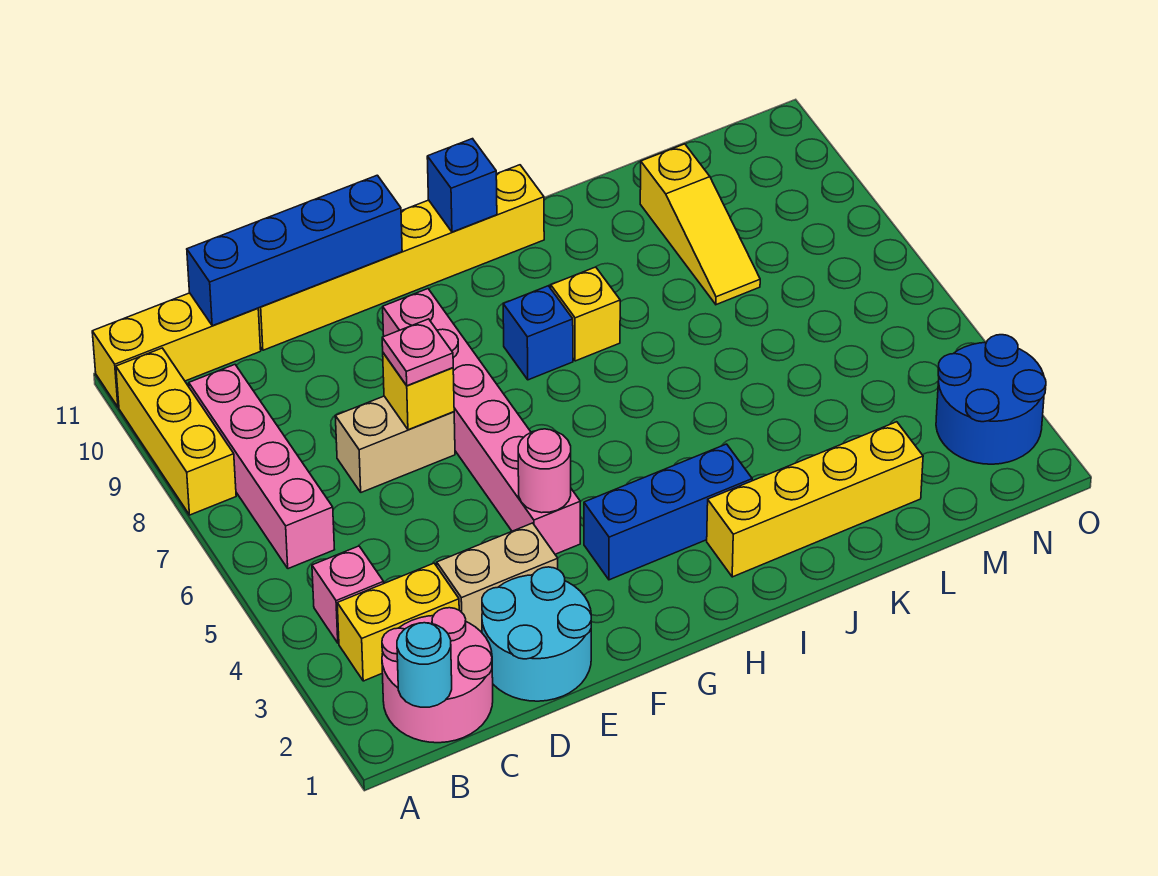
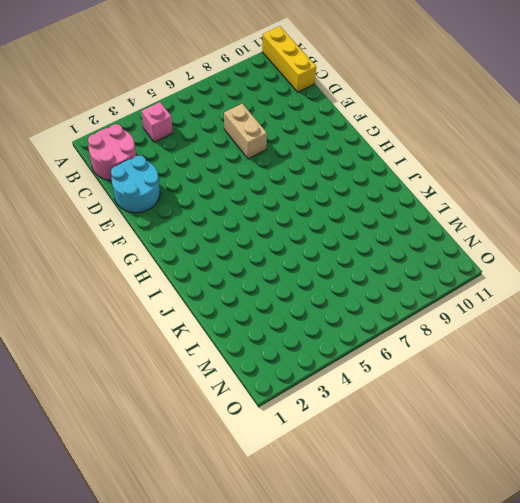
none -> yellow 1x3 brick [116,348,236,515]
none -> yellow 1x2 brick [337,563,459,681]
none -> pink 1x4 brick [189,365,335,569]

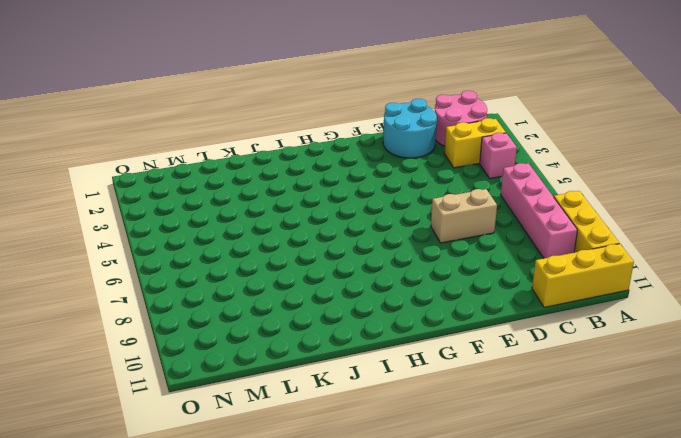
none -> tan 1x2 brick [437,523,558,632]
none -> yellow 1x6 brick [258,165,544,350]
none -> pink 1x6 brick [383,289,580,554]

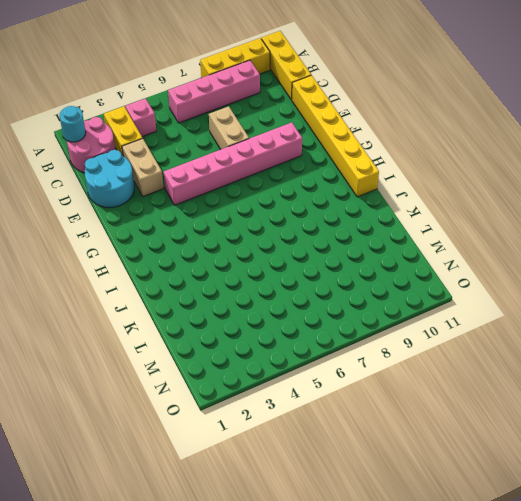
none -> blue 1x3 brick [584,444,752,580]
none -> blue 1x1 brick [503,286,573,380]
none -> yellow 1x4 brick [707,422,923,577]

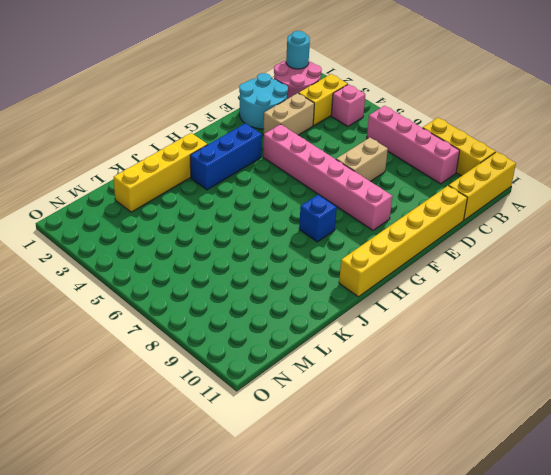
none -> yellow 1x1 brick [551,267,620,361]
none -> yellow 1x3 slope [640,144,760,305]
none -> blue 2x2 round brick [936,335,1046,464]

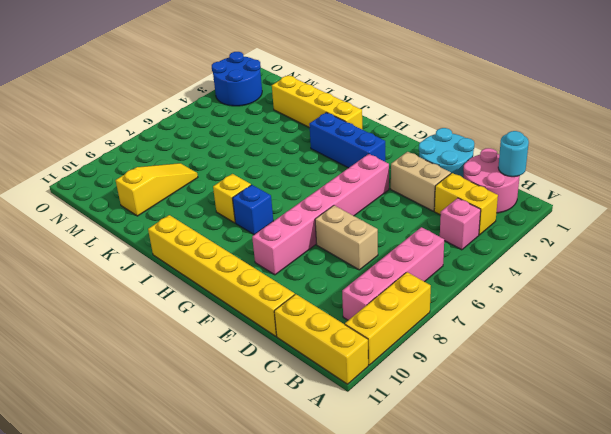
none -> blue 1x4 brick [187,175,402,326]
none -> yellow 1x1 brick [383,353,454,430]
none -> pink 1x1 round brick [518,429,571,513]

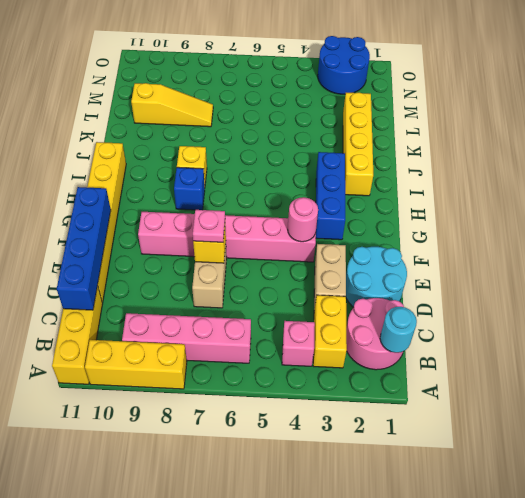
none -> blue 1x1 brick [427,139,497,232]

